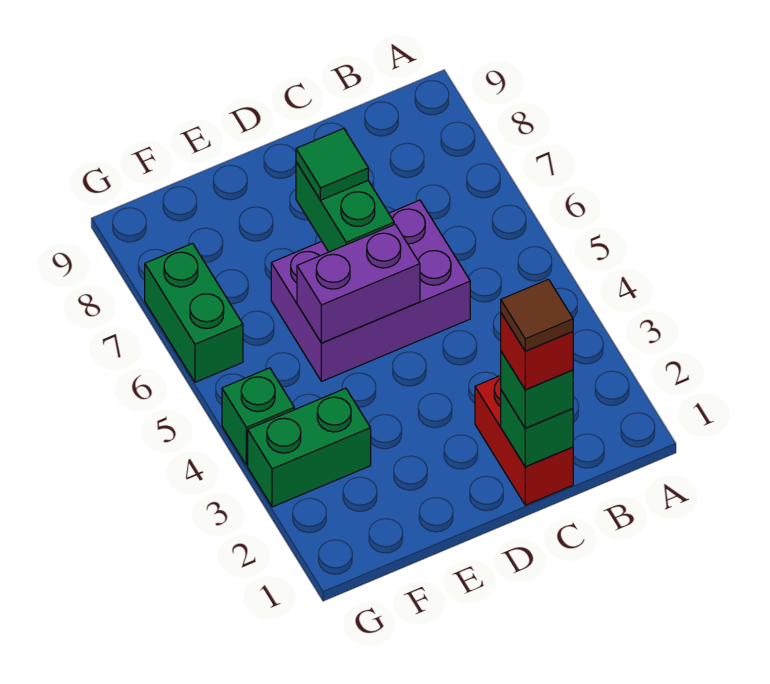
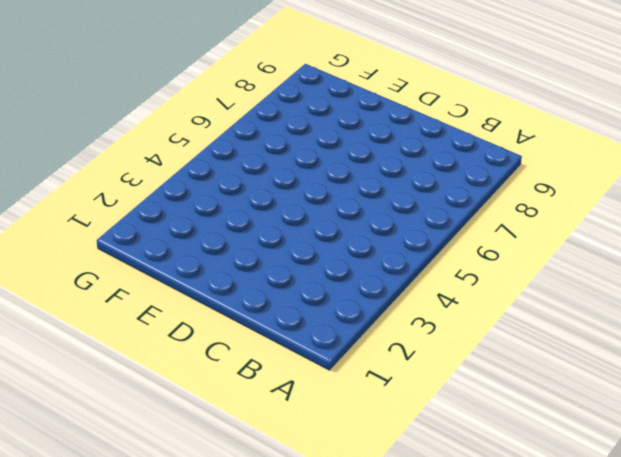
none -> red 1x2 brick [475,376,573,505]
none -> purple 2x3 brick [271,200,470,381]
none -> green 1x2 brick [248,388,371,507]

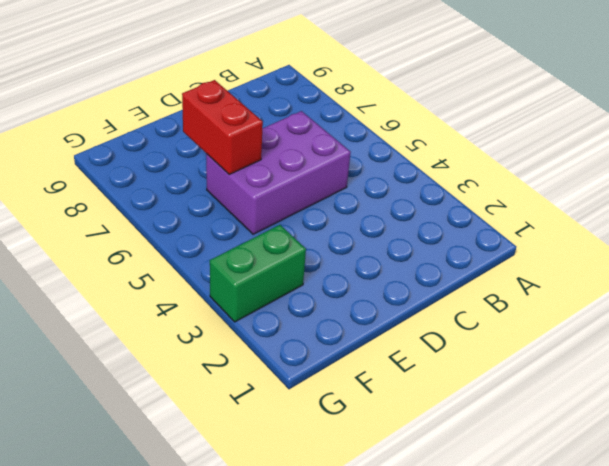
red 1x2 brick [182,80,263,174] -> red 1x2 brick moved to [475,376,573,505]
none -> green 1x1 brick [222,368,294,465]
none -> green 1x2 brick [145,243,243,382]
none -> green 1x1 brick [501,390,573,467]

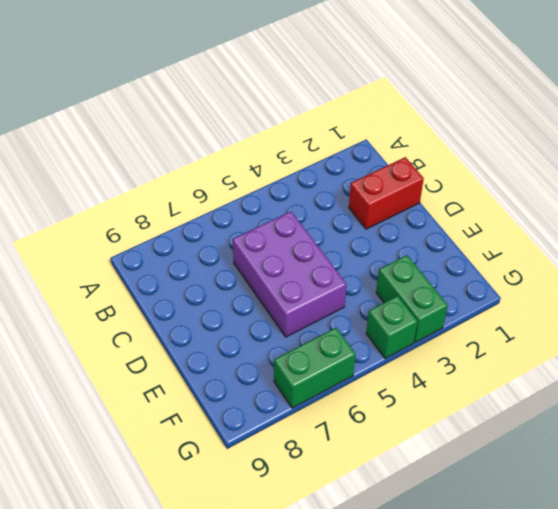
none -> green 1x1 brick [501,390,573,467]
none -> purple 1x2 brick [297,224,420,343]
none -> green 1x2 brick [296,162,394,252]

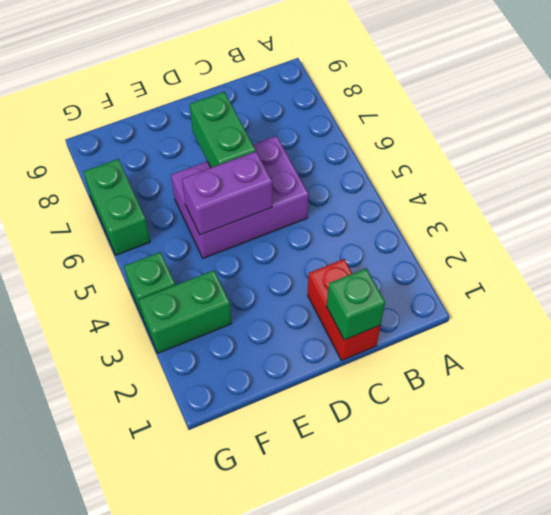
none -> green 1x1 brick [501,352,573,428]
none -> green 1x1 tile [296,128,368,200]
none -> red 1x1 brick [501,313,573,390]

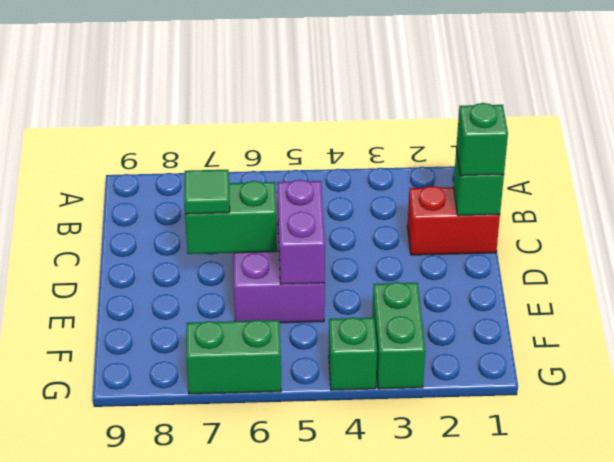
none -> red 1x1 brick [501,313,573,390]
none -> brown 1x1 tile [501,279,573,351]

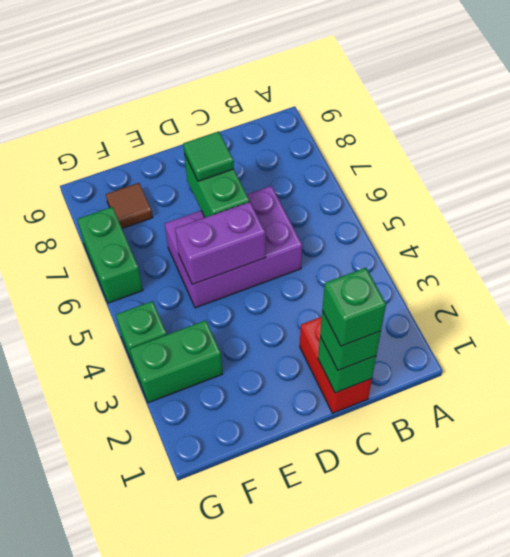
green 1x1 brick [322,268,386,346] -> red 1x1 brick [501,313,573,390]
brown 1x1 tile [106,183,153,229] -> brown 1x1 tile moved to [501,279,573,351]

